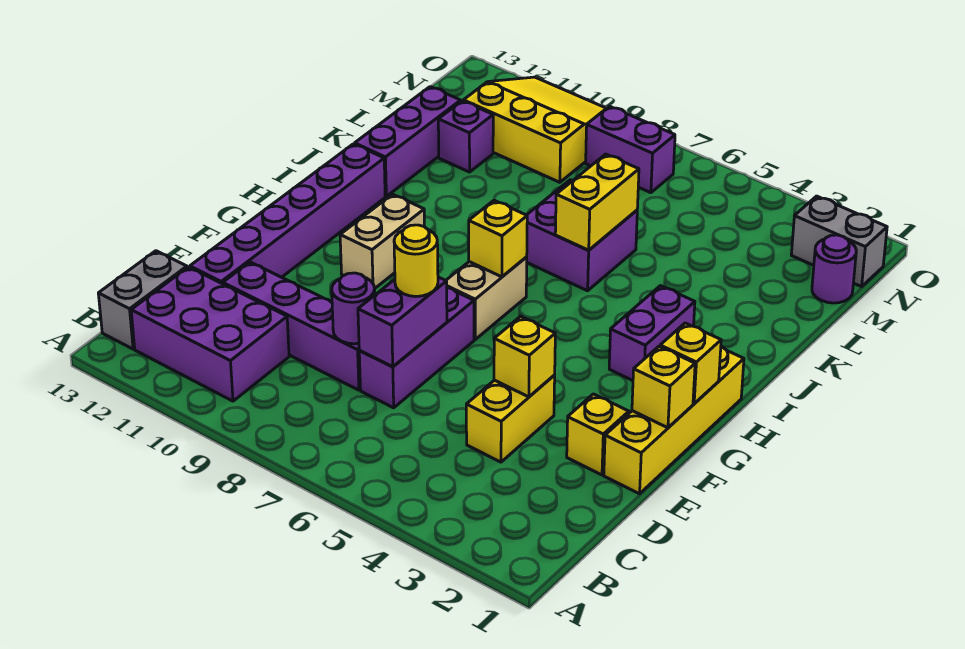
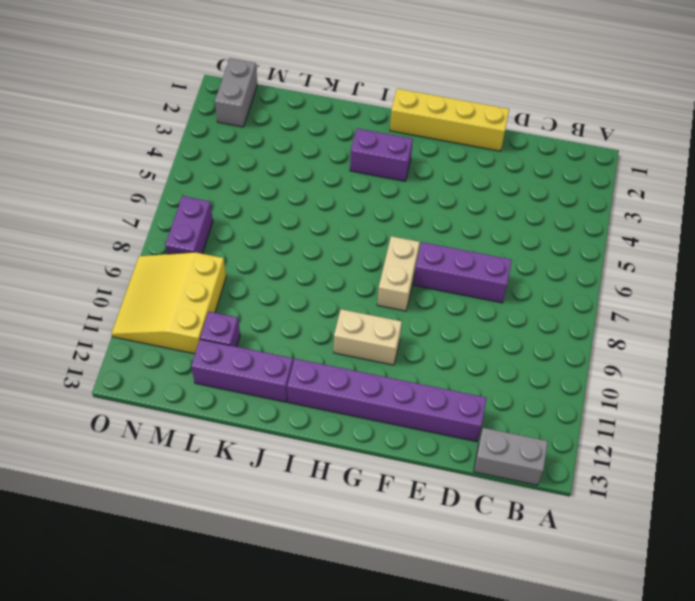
tan 1x2 brick [377,236,420,311] -> tan 1x2 brick turned to [446,257,527,339]
none -> purple 2x3 brick [131,267,289,401]
none -> yellow 1x2 brick [466,375,555,462]
none -> purple 1x4 brick [223,262,360,390]

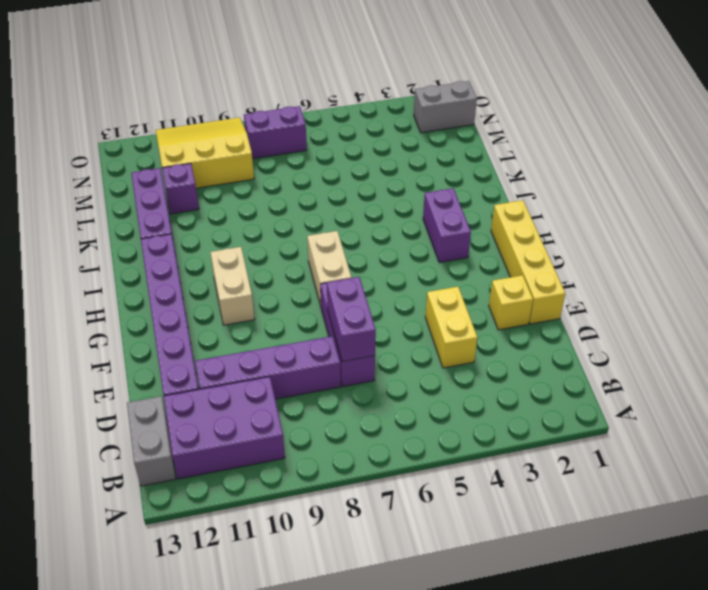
none -> purple 2x2 brick [527,180,637,291]
none -> purple 1x1 round brick [812,235,856,303]
none -> purple 1x1 round brick [332,273,375,344]

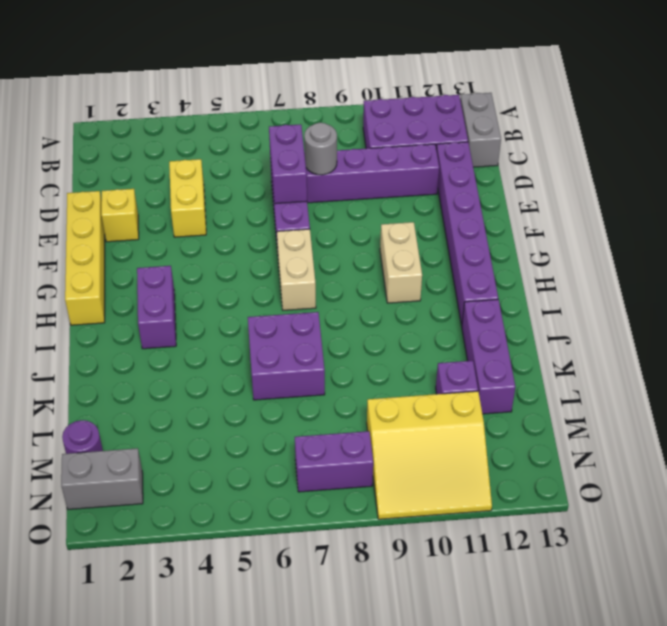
grey 1x1 round brick [304,123,337,175] -> purple 1x1 round brick [332,273,375,344]
none -> yellow 1x1 brick [494,316,555,397]
none -> yellow 1x1 brick [632,346,695,428]
none -> yellow 1x1 brick [660,323,721,404]

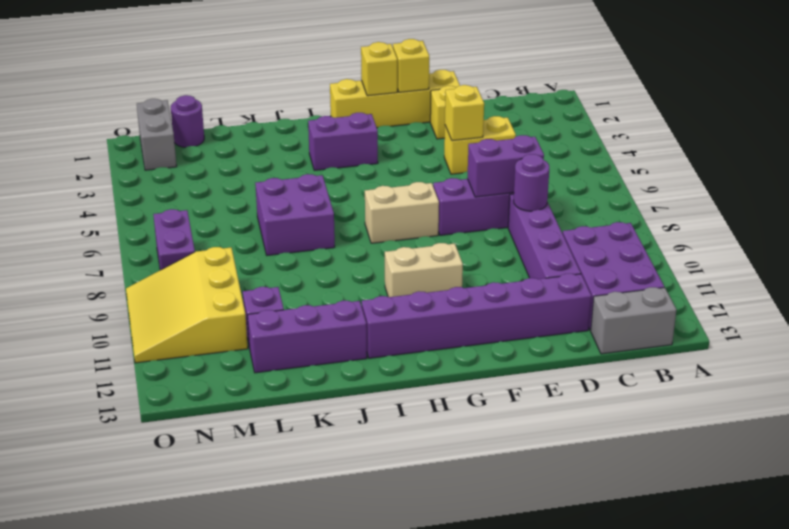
none -> yellow 1x1 brick [469,200,527,277]
none -> yellow 1x2 brick [555,154,639,250]
none -> yellow 1x1 round brick [394,225,438,297]

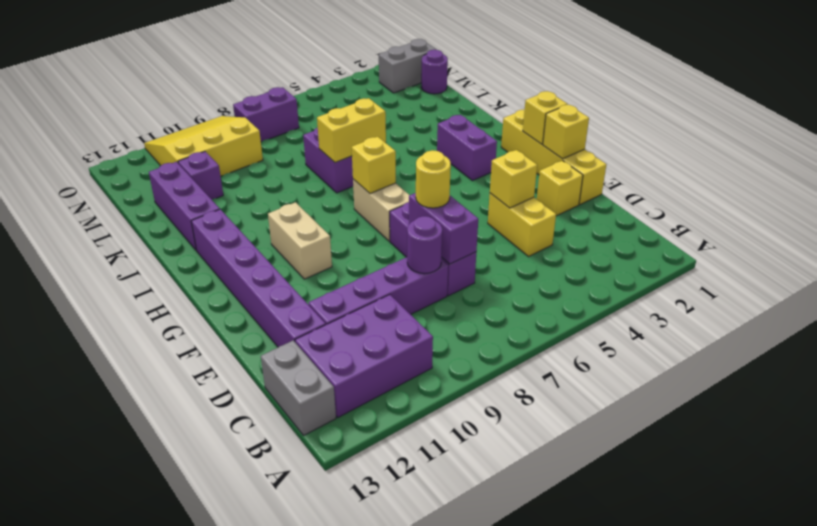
yellow 1x2 brick [317,98,386,163] -> yellow 1x2 brick turned to [555,154,639,250]

